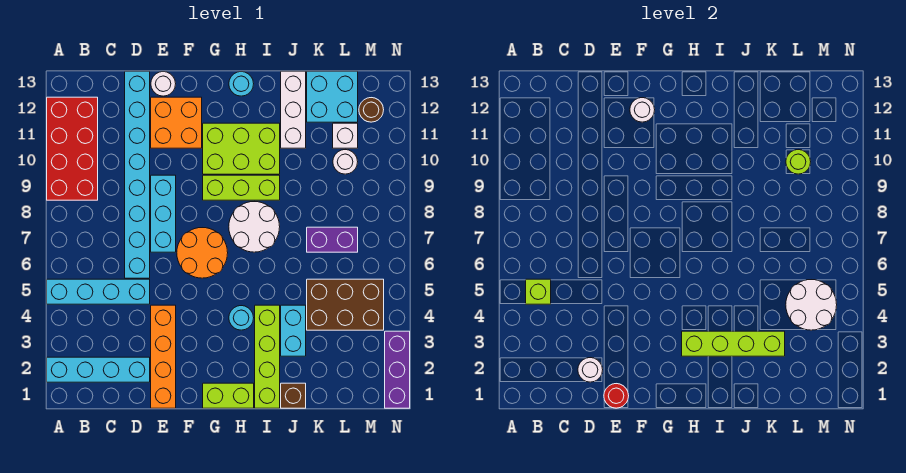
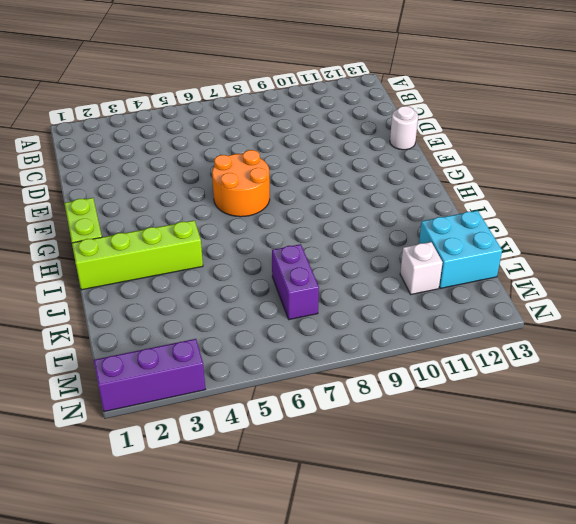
none -> cyan 1x4 brick [47,357,150,382]
none -> cyan 1x4 brick [47,279,150,304]
none -> red 2x4 brick [47,97,98,200]
none -> cyan 1x8 brick [125,71,150,278]

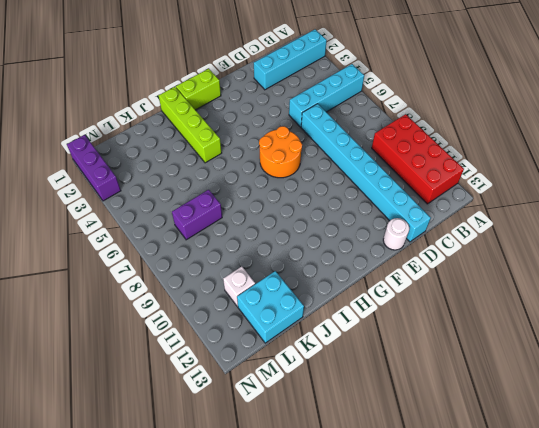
none -> orange 1x4 brick [151,305,176,408]
none -> cyan 1x3 brick [151,175,176,252]
none -> orange 2x2 brick [151,97,202,148]
none -> lime 1x3 brick [203,175,280,200]

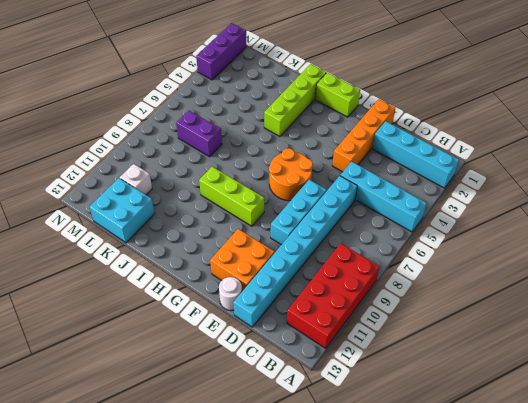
none -> lime 2x3 brick [203,123,280,174]
none -> cyan 1x1 round brick [229,306,254,330]
none -> white 2x2 round brick [229,202,280,252]
none -> cyan 1x1 round brick [229,72,254,96]

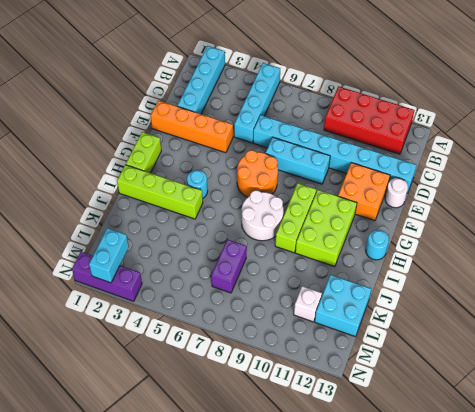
cyan 1x2 brick [89,228,129,283] -> cyan 1x2 brick turned to [281,305,306,356]
none -> brown 1x1 brick [281,383,306,408]
none -> white 1x3 brick [281,71,306,148]
none -> brown 2x3 brick [307,279,384,330]
none -> white 1x1 round brick [333,150,358,174]

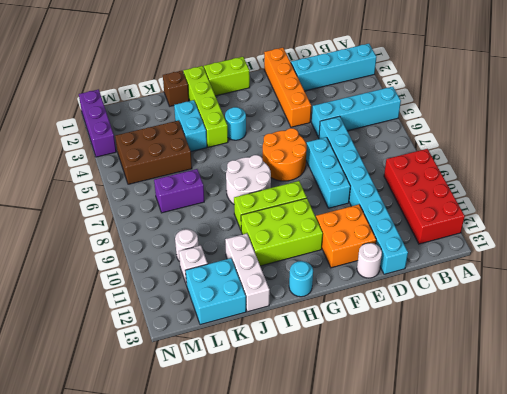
none -> brown 1x1 round brick [359,98,384,122]
none -> lime 1x1 brick [526,279,551,304]
none -> white 1x1 round brick [578,358,603,382]
none -> red 1x1 round brick [604,384,629,408]

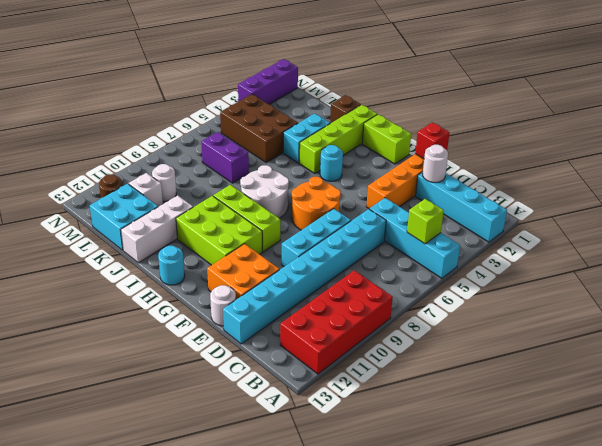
red 1x1 brick [415,122,449,159] -> red 1x1 round brick [604,384,629,408]
none -> white 1x1 round brick [630,98,655,122]
none -> lime 1x4 brick [682,331,785,356]
none -> white 2x2 round brick [786,280,837,330]
none -> lime 1x1 round brick [786,150,811,174]

